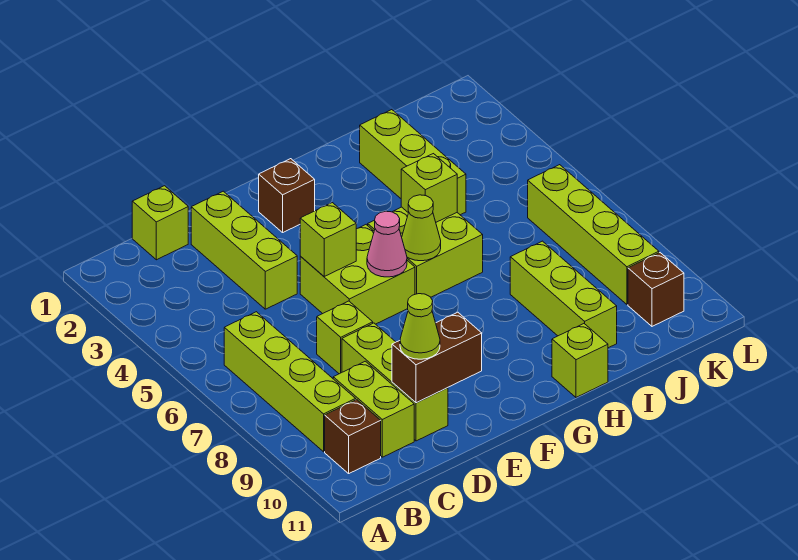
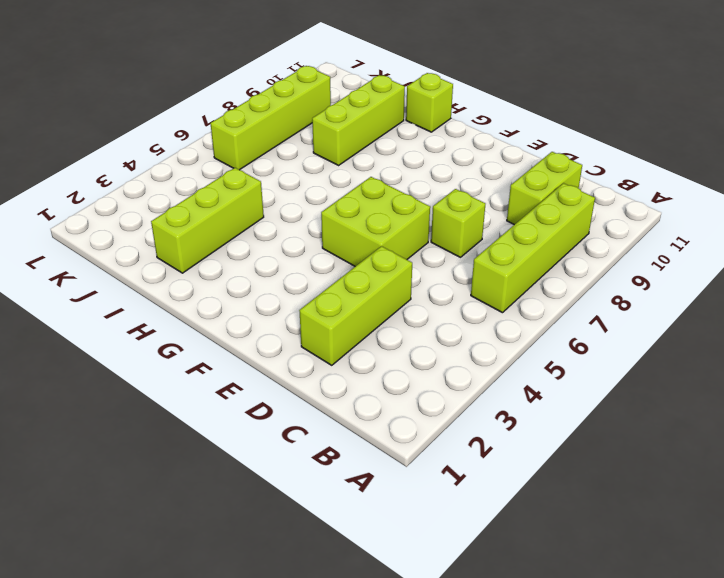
none -> brown 1x1 brick [325,400,381,473]
none -> lime 1x1 brick [132,186,188,260]
none -> lime 1x3 brick [342,323,448,441]

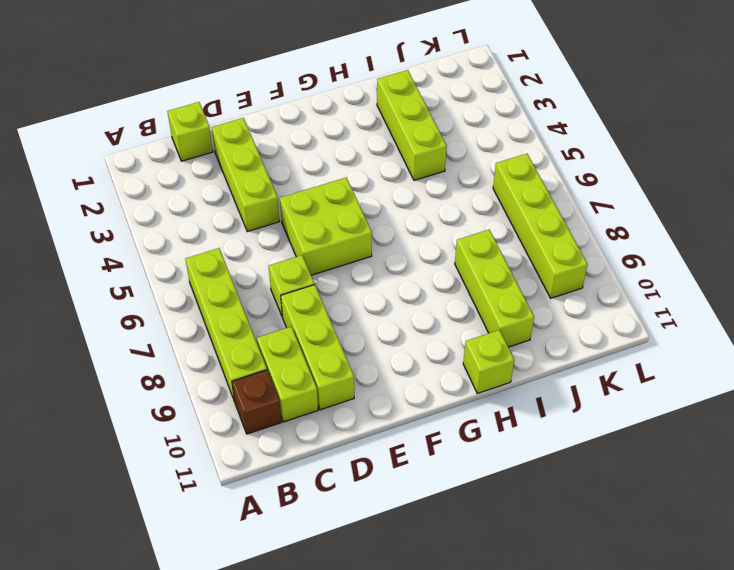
none -> brown 1x1 brick [259,159,315,232]
none -> lime 2x2 brick [368,207,483,297]
none -> brown 1x1 brick [628,253,684,326]

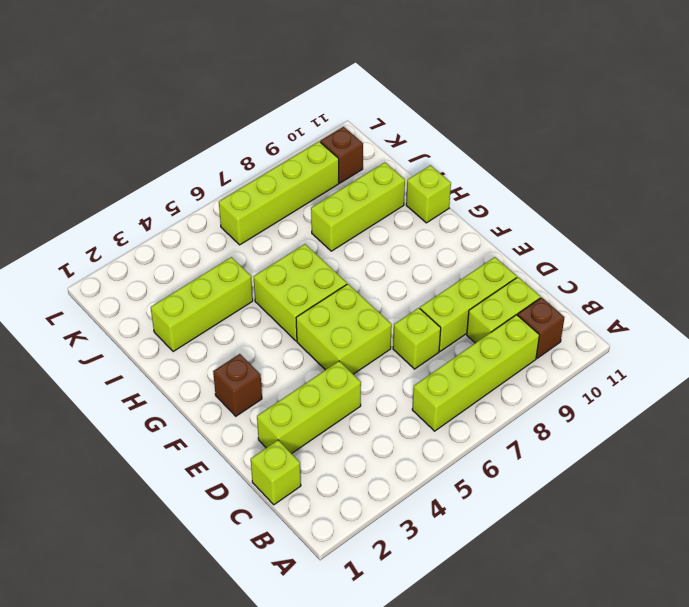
none -> brown 1x2 brick [392,312,482,403]
none -> lime 1x1 brick [300,203,356,276]
none -> pink 1x1 cone [367,211,407,277]

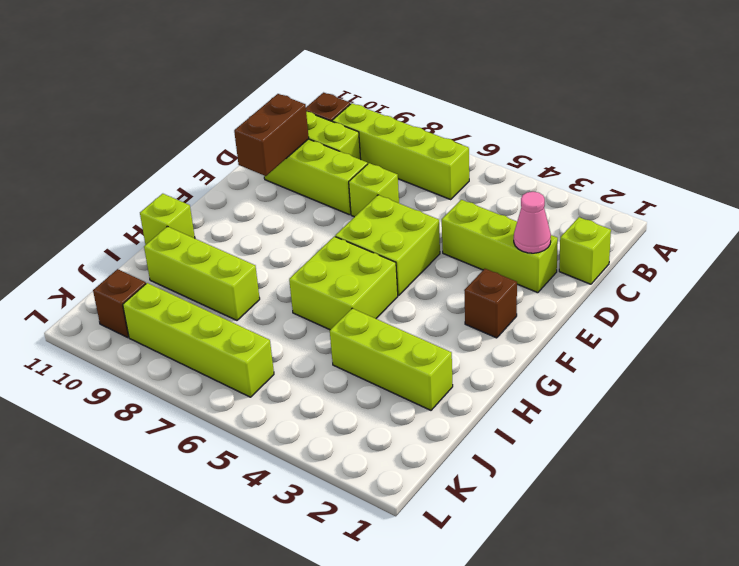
pink 1x1 cone [514,192,551,253] -> pink 1x1 cone moved to [367,211,407,277]
none -> lime 1x1 brick [300,203,356,276]
none -> lime 1x1 cone [402,195,441,261]
none -> lime 1x1 brick [401,154,457,222]

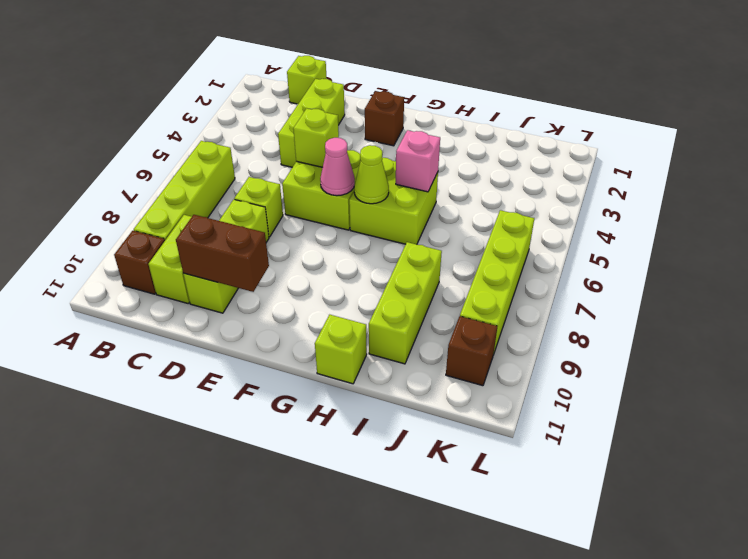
pink 1x1 brick [396,130,440,192] -> lime 1x1 brick [401,154,457,222]
none -> lime 1x3 brick [360,110,466,215]
none -> lime 1x1 cone [400,294,440,359]

